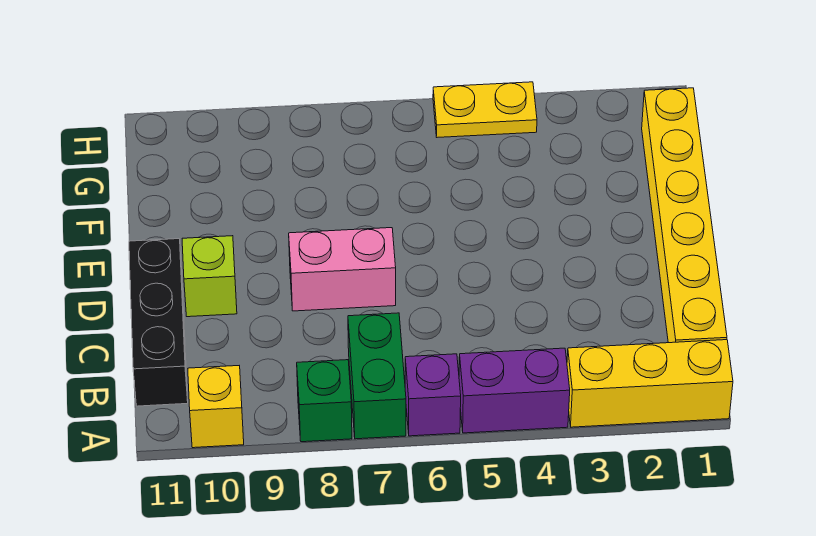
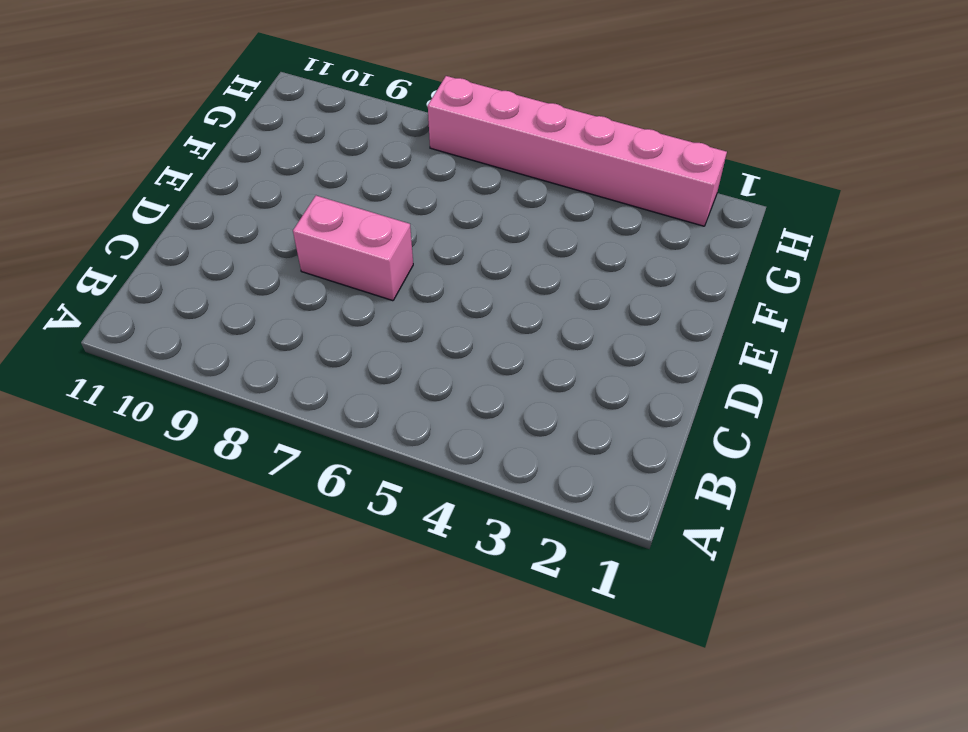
pink 1x6 brick [428,76,727,226] -> yellow 1x2 plate [433,82,537,137]
none -> yellow 1x3 brick [567,340,733,427]
none -> purple 1x2 brick [459,348,570,433]

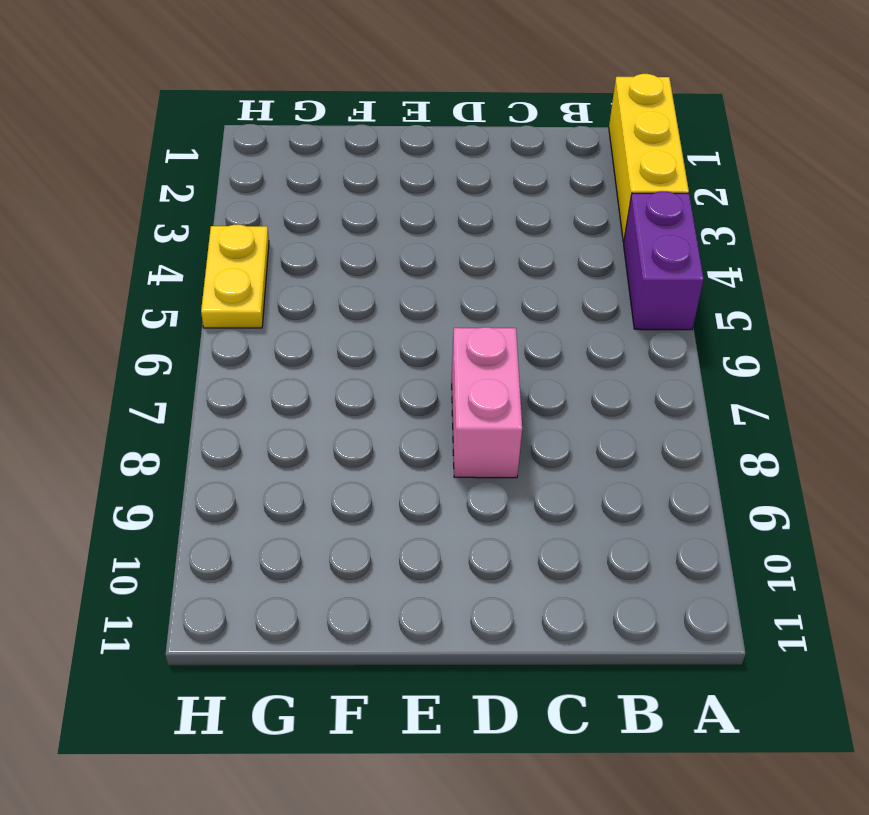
none -> purple 1x1 brick [405,354,461,436]
none -> green 1x2 brick [348,313,406,439]

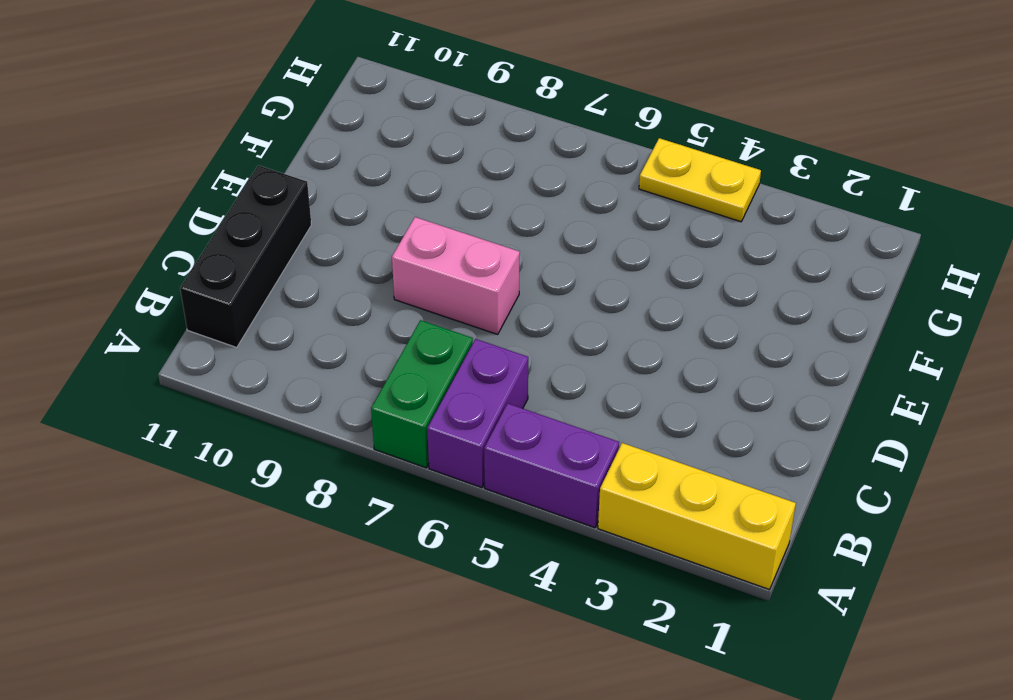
purple 1x2 brick [427,339,528,488] -> purple 1x1 brick [405,354,461,436]
none -> green 1x1 brick [297,360,352,442]
none -> yellow 1x1 brick [188,366,244,448]

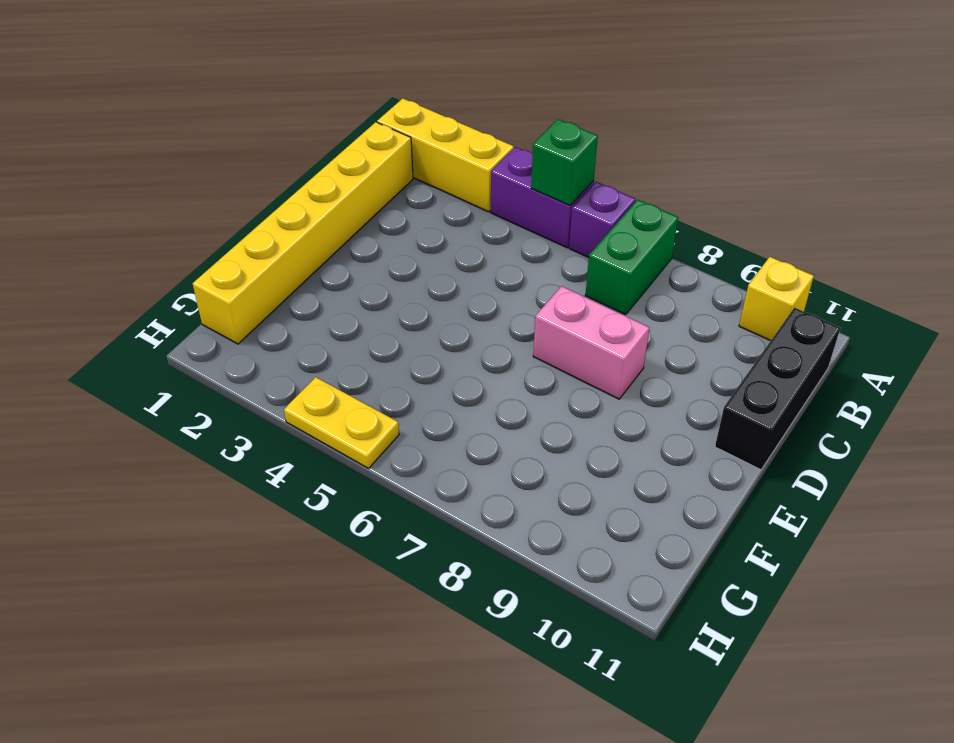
green 1x1 brick [531,119,598,205] -> green 1x1 brick moved to [297,360,352,442]
none -> lime 1x1 brick [182,236,237,317]

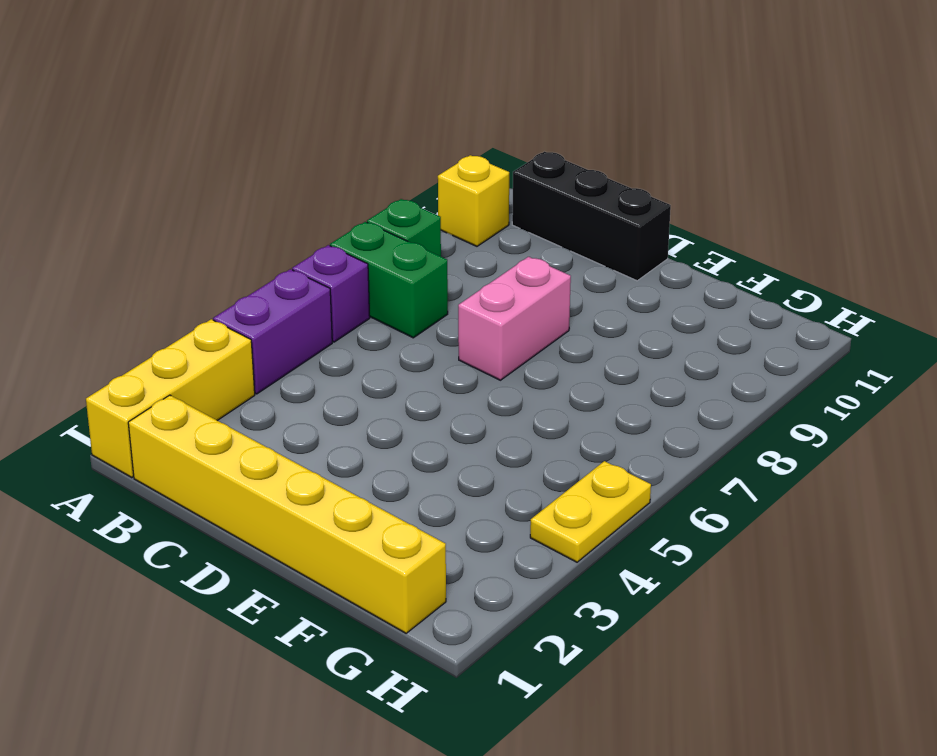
none -> lime 1x1 brick [182,236,237,317]

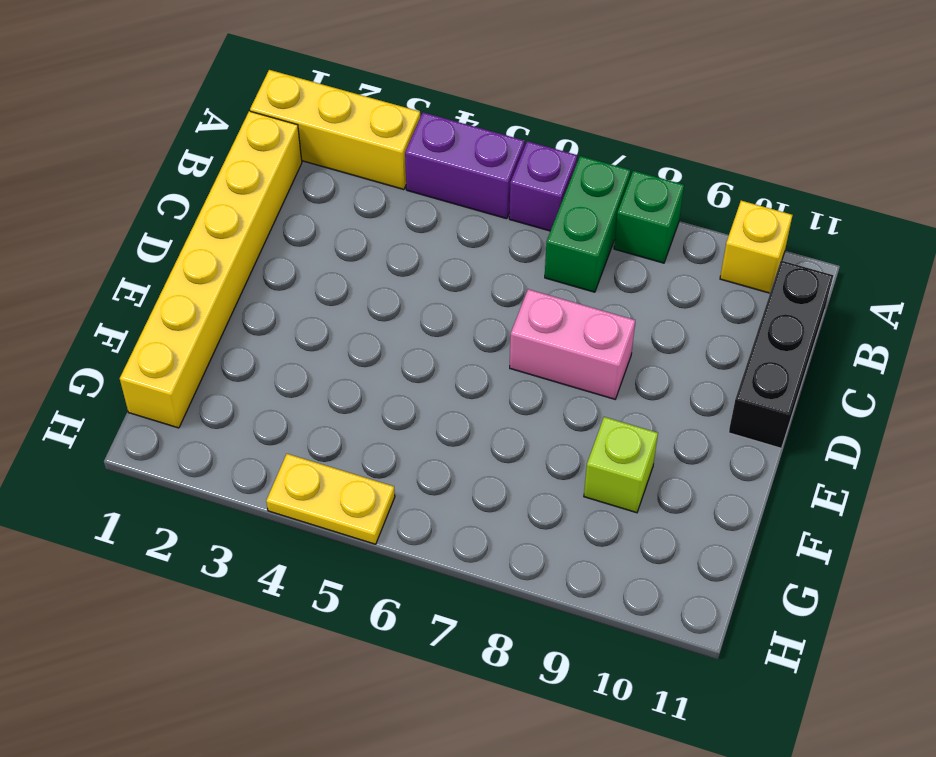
lime 1x1 brick [584,417,658,513] -> lime 1x1 brick moved to [182,236,237,317]

